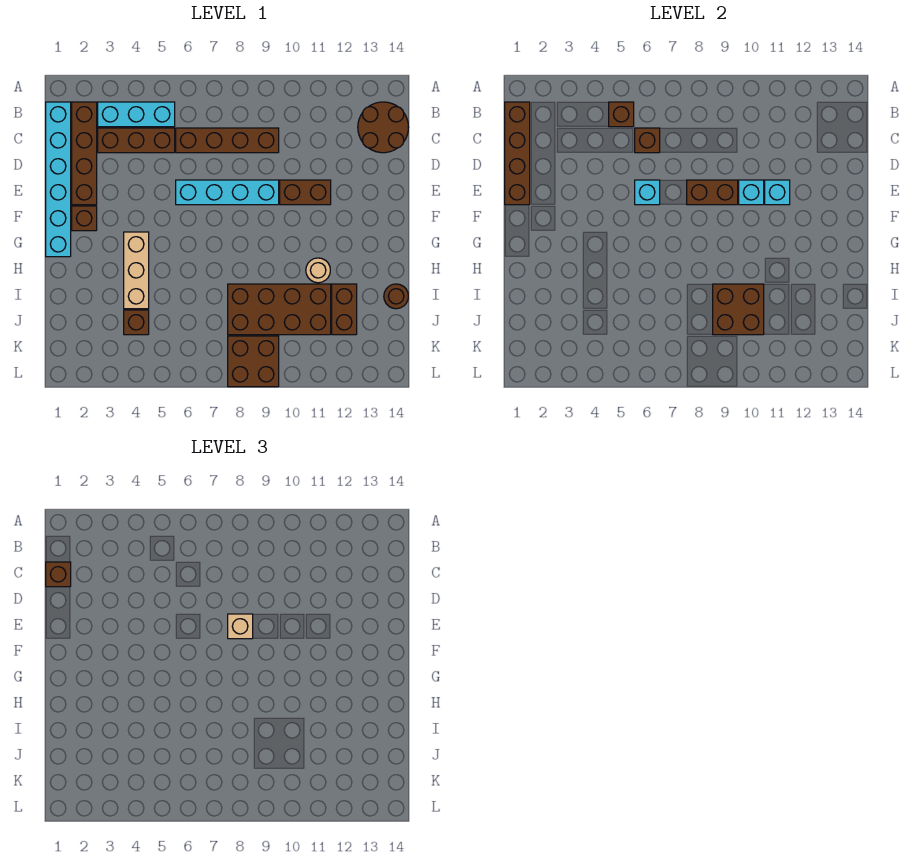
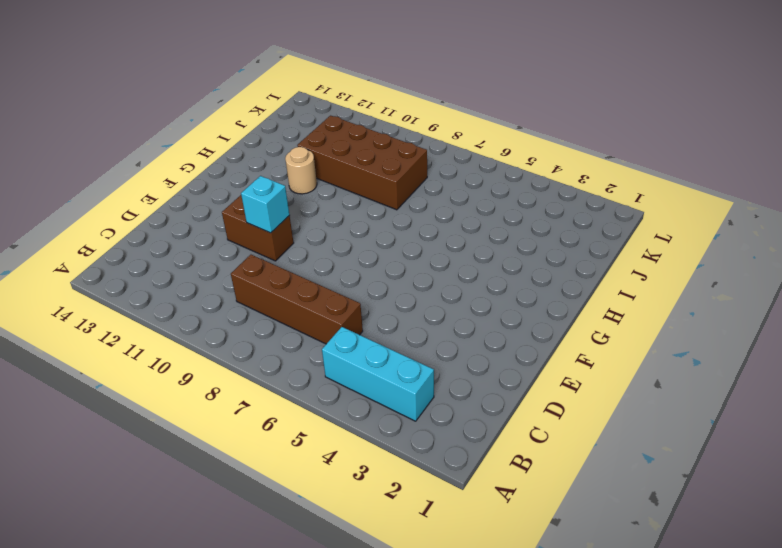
none -> cyan 1x6 brick [46,102,71,257]
none -> brown 1x4 brick [72,102,97,205]
none -> brown 2x2 round brick [358,102,409,153]

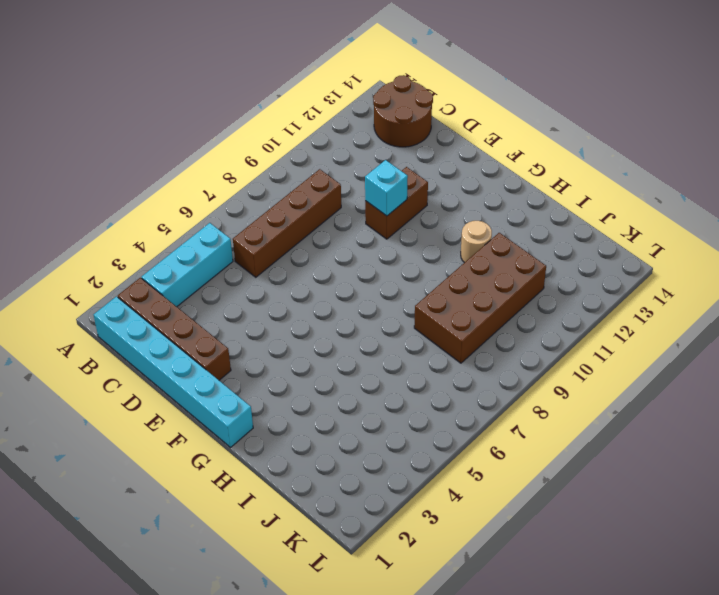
none -> brown 1x3 brick [98,128,175,153]
none -> cyan 1x4 brick [176,180,279,205]
none -> brown 1x1 brick [72,206,97,231]

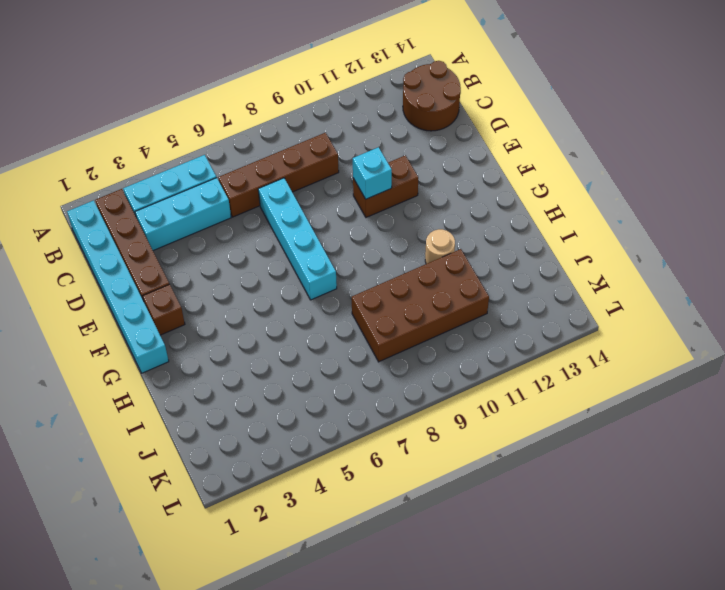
cyan 1x3 brick [135,178,231,251] -> brown 1x3 brick [98,128,175,153]
cyan 1x4 brick [258,178,337,300] -> cyan 1x4 brick turned to [176,180,279,205]
none -> tan 1x3 brick [124,232,149,309]
none -> brown 1x2 brick [332,284,357,335]
none -> brown 1x1 round brick [384,284,408,309]

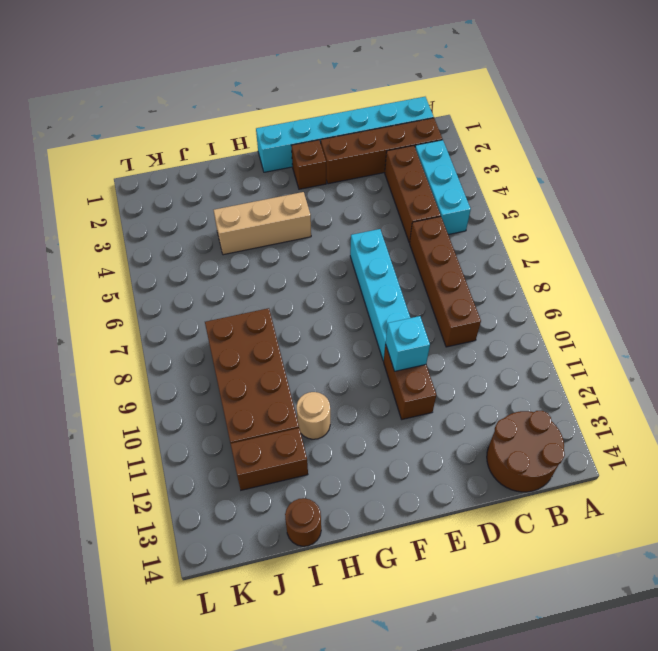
none -> brown 1x1 brick [124,310,149,335]
none -> brown 2x2 brick [228,336,279,387]
none -> brown 1x4 brick [505,102,530,205]

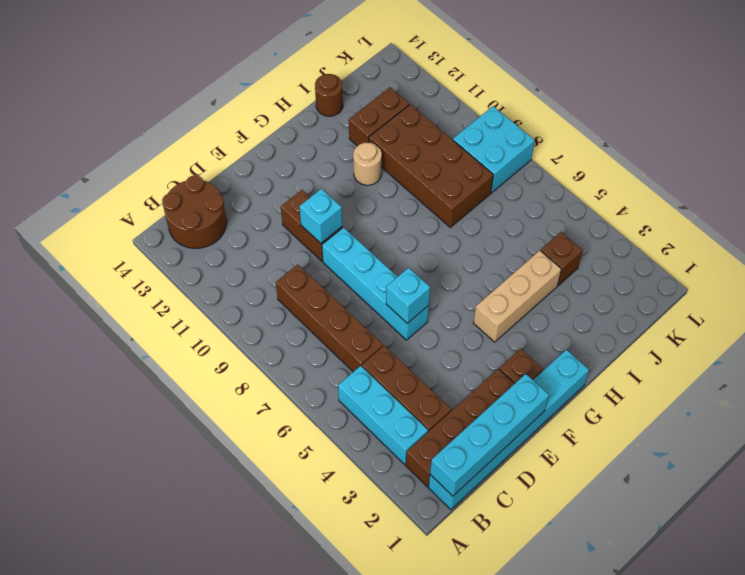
cyan 1x4 brick [430,374,549,496] -> brown 1x4 brick [505,102,530,205]
cyan 2x2 brick [453,106,535,193] -> brown 2x2 brick [228,336,279,387]
none -> brown 1x1 brick [609,102,634,127]
none -> brown 1x1 brick [635,128,660,153]
none -> brown 1x2 brick [687,180,738,205]

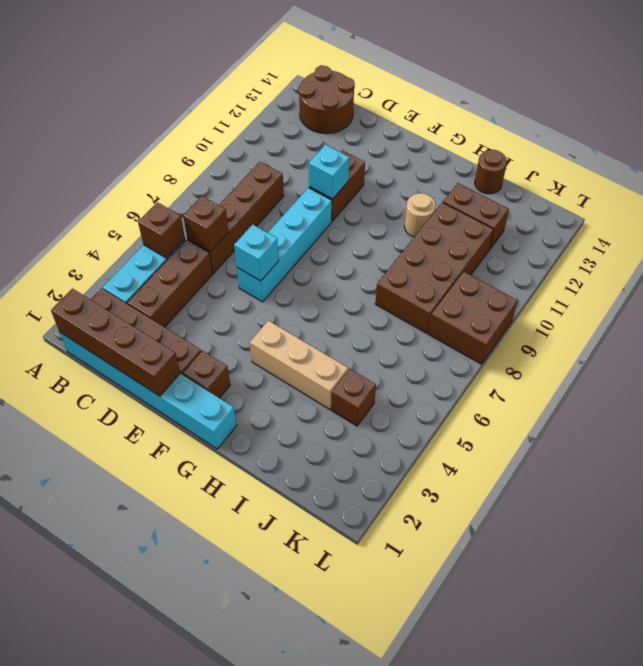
none -> brown 1x2 brick [687,180,738,205]
none -> cyan 1x1 brick [765,180,790,205]
none -> brown 2x2 brick [713,284,764,335]

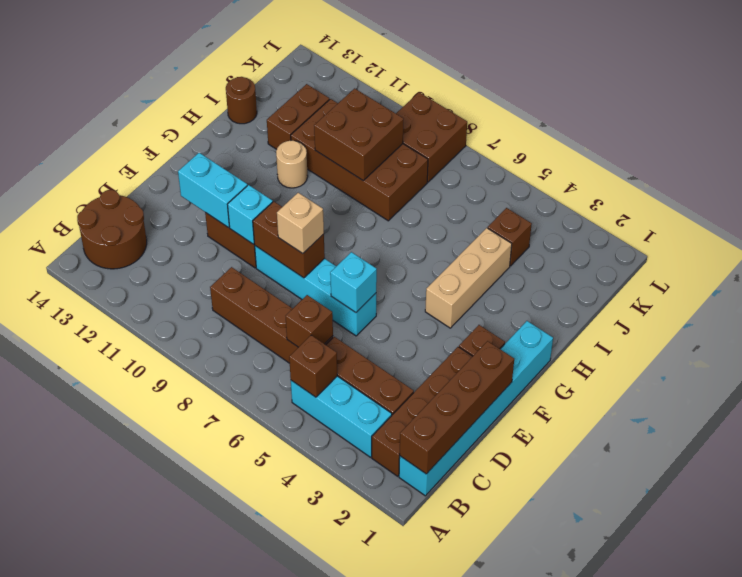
cyan 1x2 brick [178,153,247,227] -> cyan 1x1 brick [765,180,790,205]
none -> brown 1x1 brick [46,562,71,587]

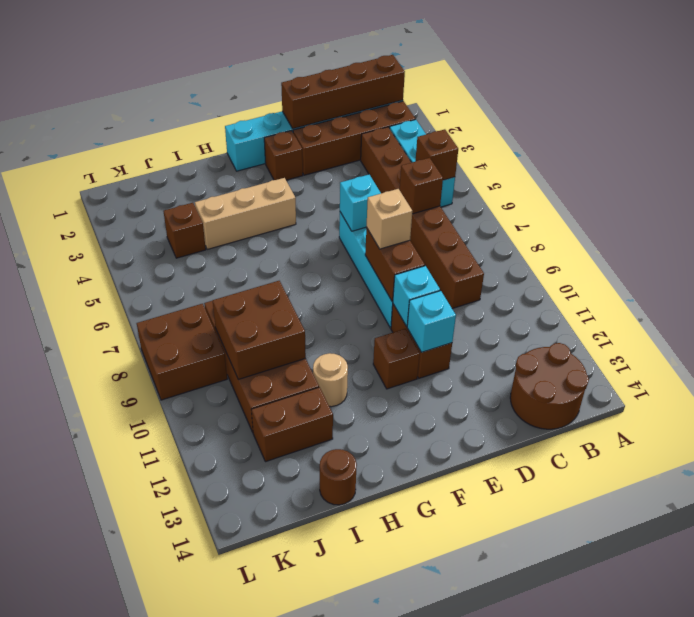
brown 1x1 brick [373,329,420,389] -> brown 1x1 brick moved to [46,562,71,587]

